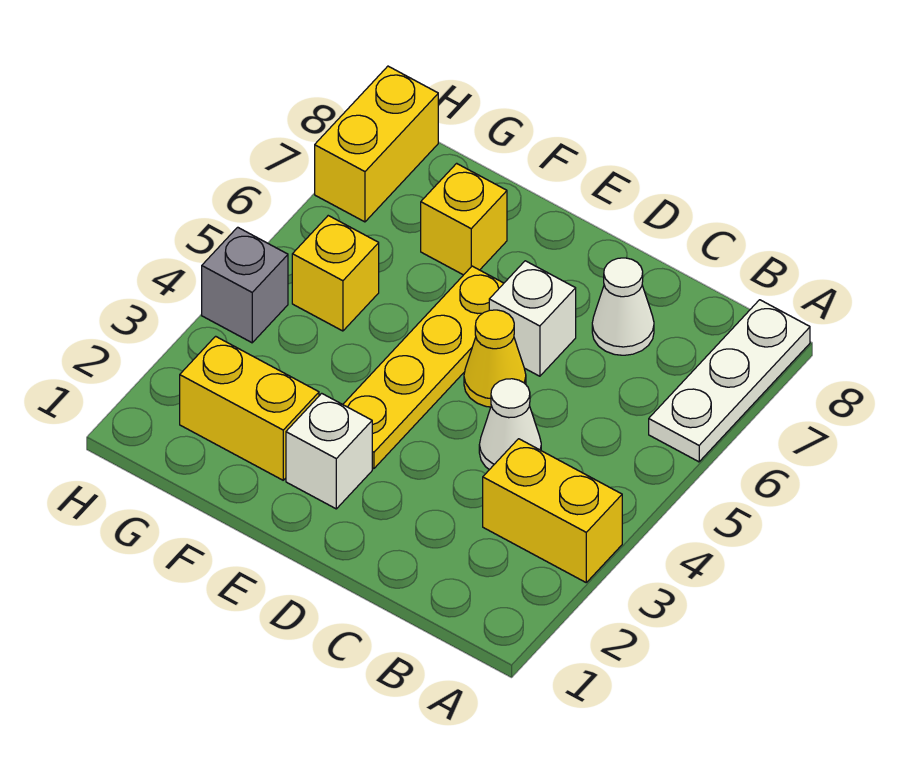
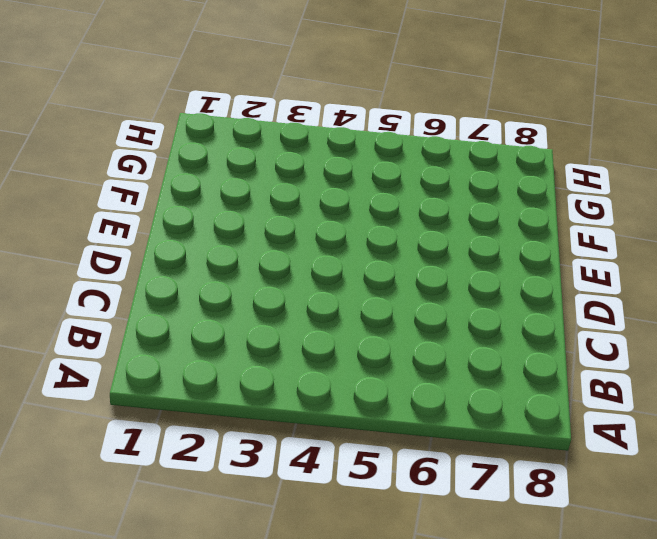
none -> yellow 1x2 brick [483,439,622,582]
none -> white 1x3 plate [649,300,810,462]
none -> white 1x1 cone [479,379,541,470]

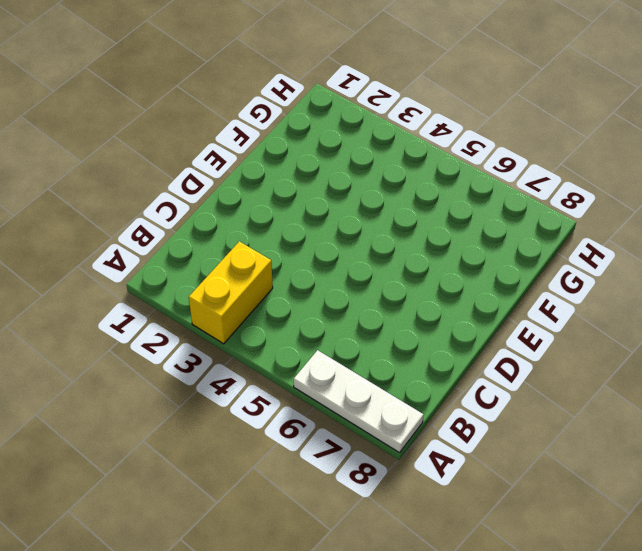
none -> white 1x1 cone [479,379,541,470]
none -> white 1x1 cone [592,258,654,355]
none -> yellow 1x1 cone [464,310,526,407]

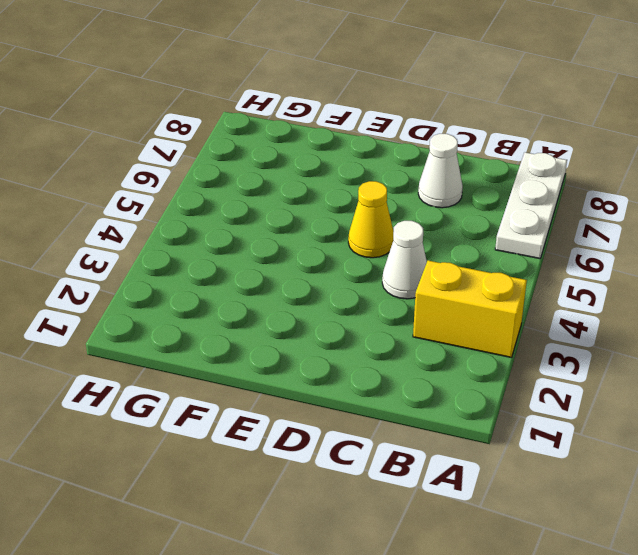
none -> white 1x1 brick [489,261,576,376]
none -> white 1x1 brick [286,393,372,509]
none -> yellow 1x4 plate [343,266,504,469]

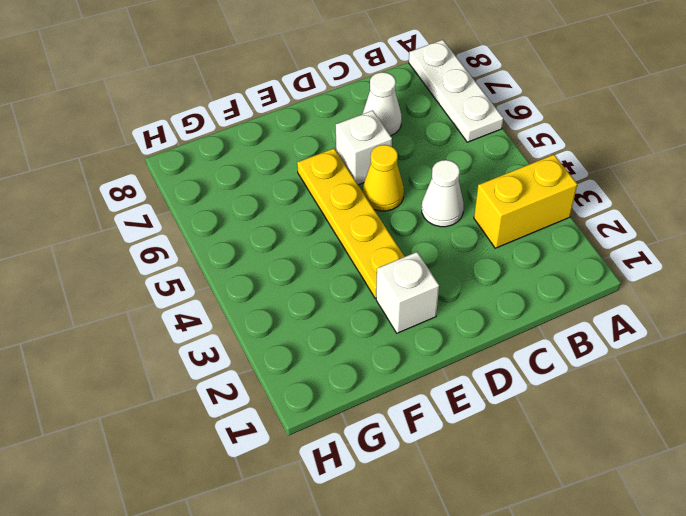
none -> yellow 1x2 brick [180,336,319,480]
none -> yellow 1x1 brick [421,163,507,275]
none -> yellow 1x1 brick [292,216,379,331]

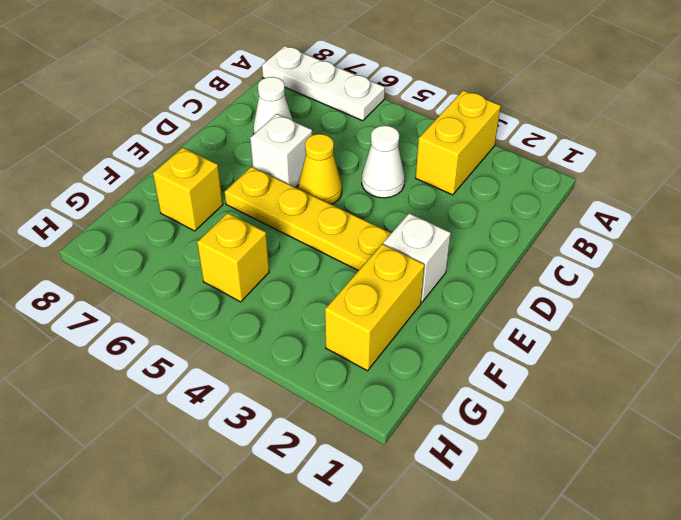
none -> grey 1x1 brick [202,227,288,343]
none -> yellow 1x2 brick [315,66,438,222]

